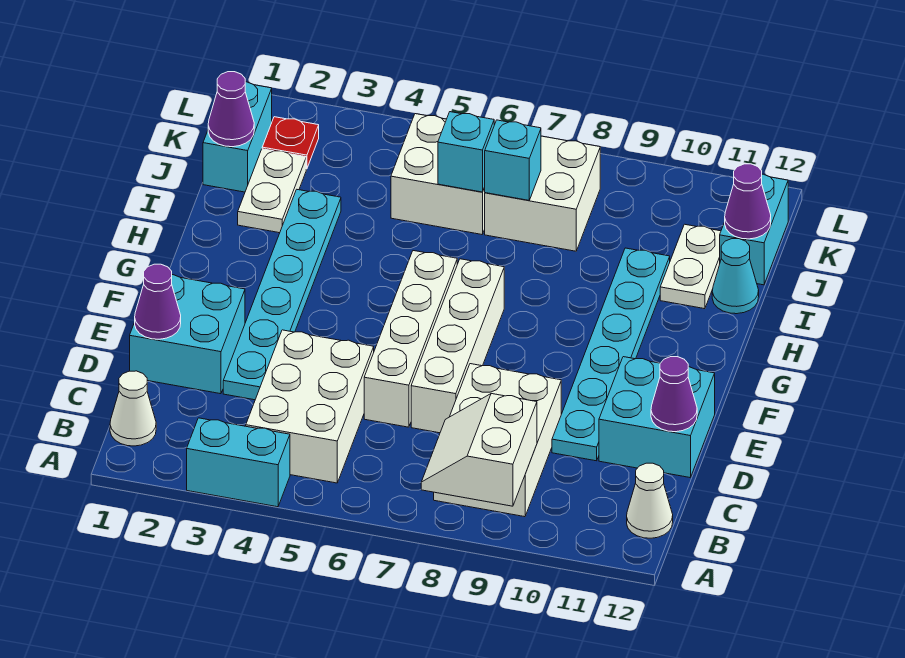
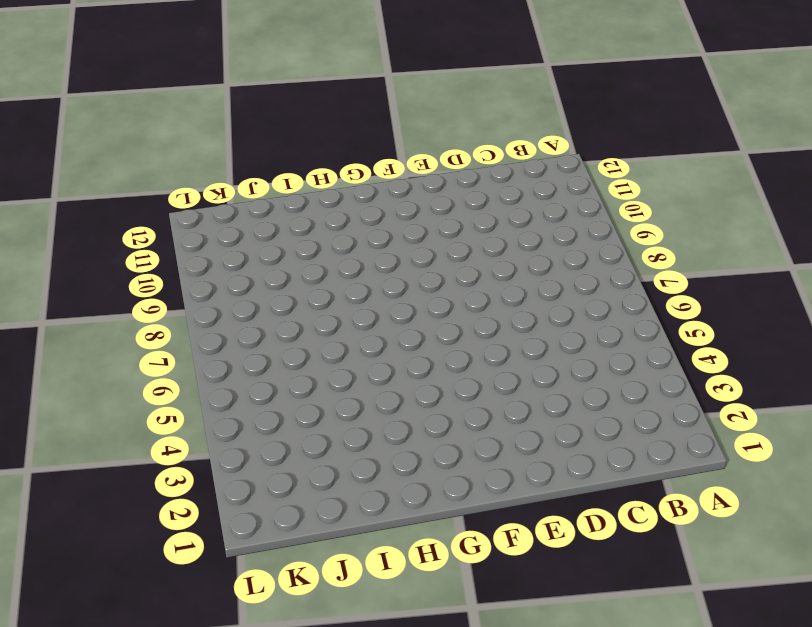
none -> cyan 1x2 brick [187,418,290,507]
none -> white 1x1 cone [110,371,156,446]
none -> white 2x3 brick [246,330,374,483]

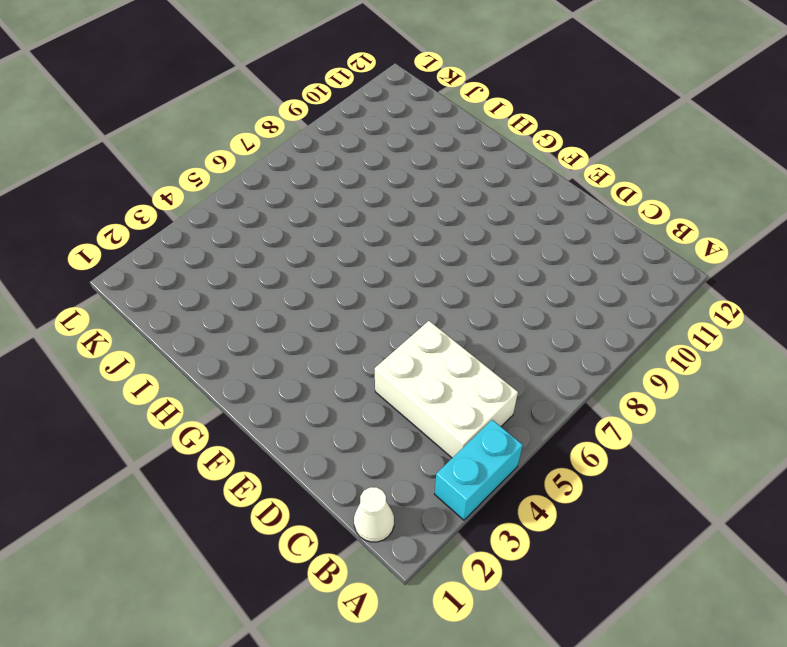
none -> white 2x3 brick [434,364,561,517]
none -> white 1x1 cone [627,463,673,538]
none -> cyan 2x2 brick [130,275,245,394]

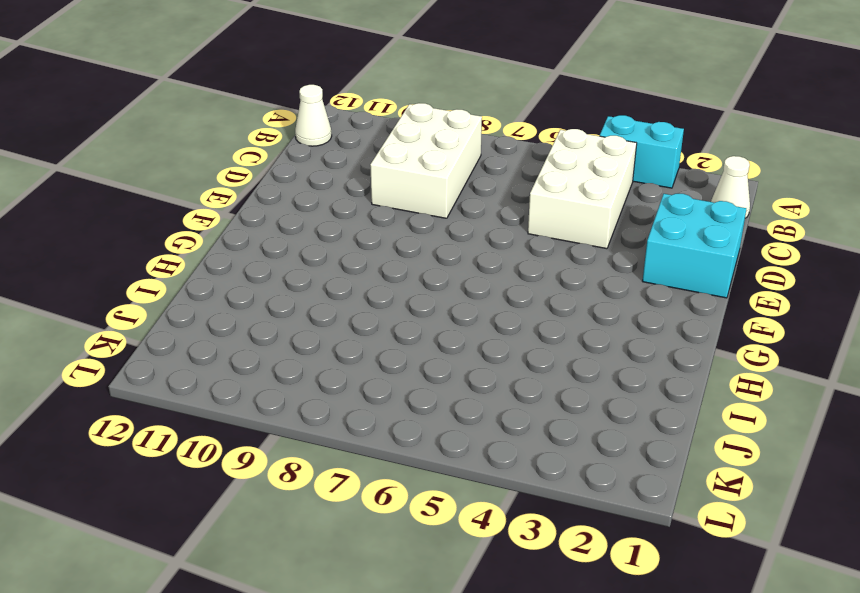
none -> cyan 1x6 plate [223,190,341,400]
none -> white 1x4 brick [364,251,457,427]
none -> white 1x4 brick [411,259,504,433]

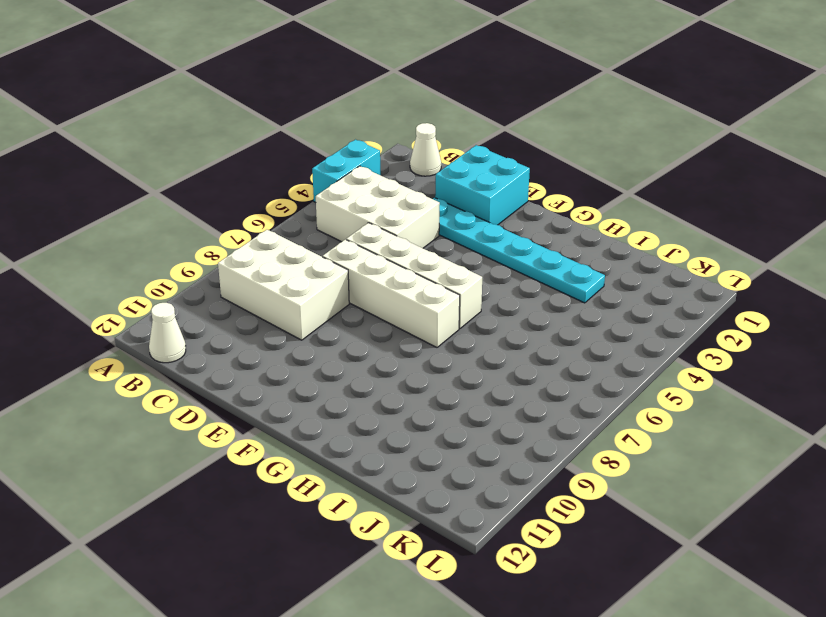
none -> cyan 1x6 plate [552,248,670,461]
none -> cyan 2x2 brick [599,357,715,478]
none -> white 1x2 plate [238,149,306,233]

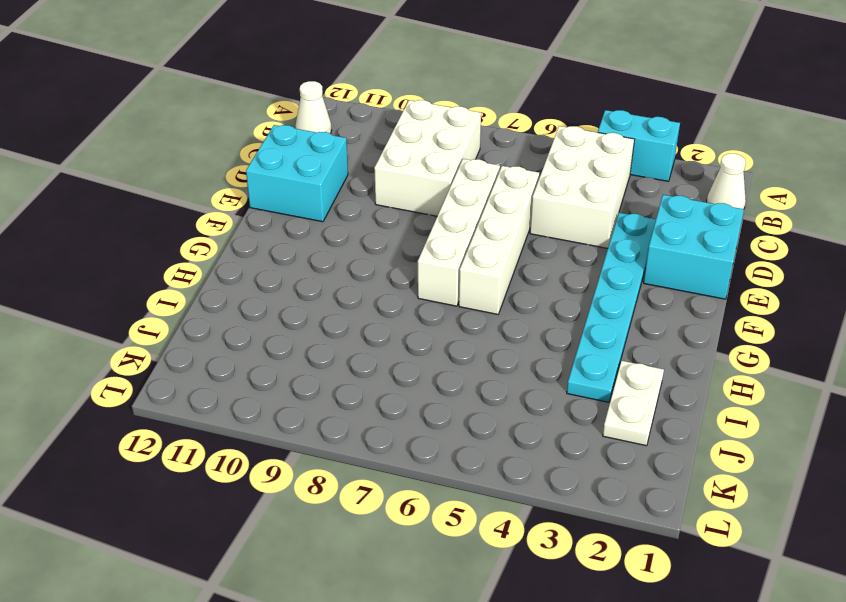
none -> cyan 1x6 plate [552,248,670,461]
none -> white 1x2 plate [660,224,721,309]
none -> cyan 1x1 cone [712,239,759,314]

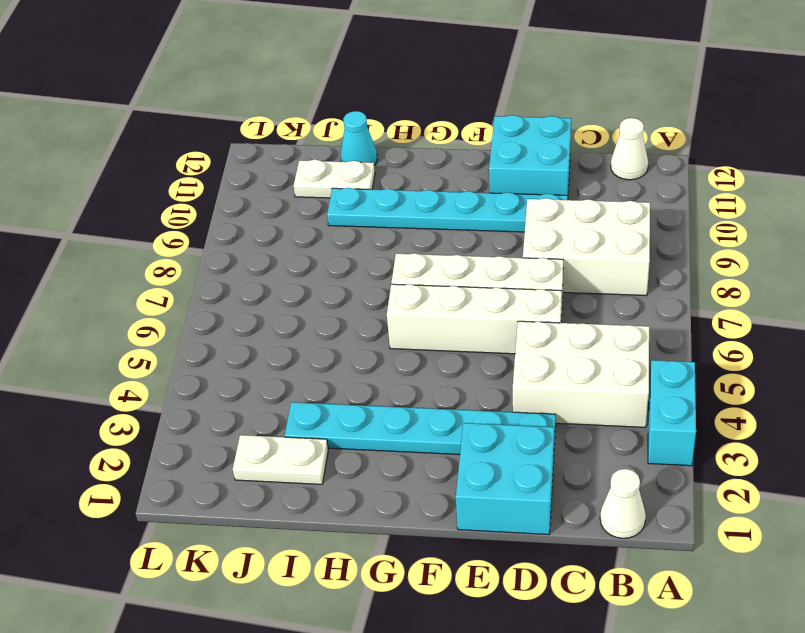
none -> cyan 1x2 brick [203,82,272,192]
none -> white 2x2 brick [391,114,485,234]
none -> white 2x2 brick [485,136,600,251]

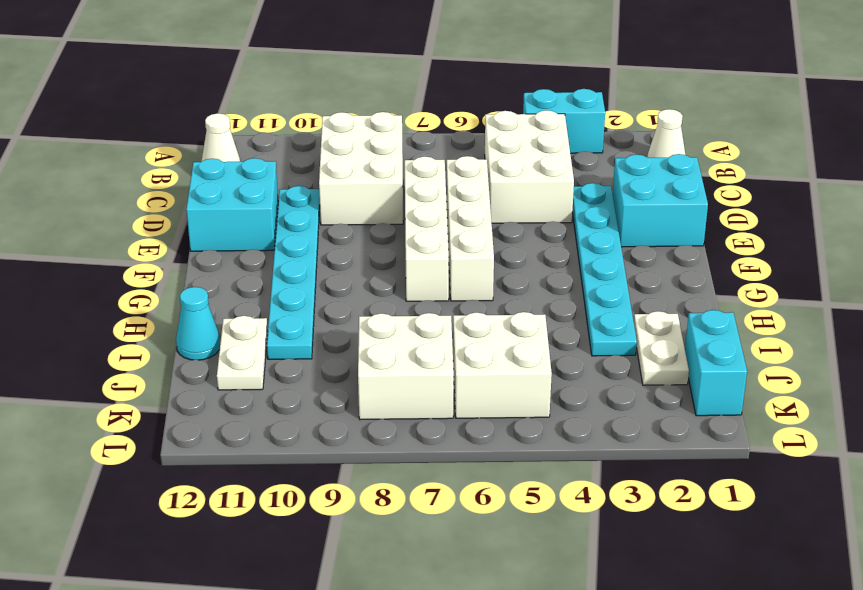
none -> cyan 1x2 brick [720,174,788,285]
none -> red 1x1 plate [262,117,319,169]
none -> white 2x2 slope [421,394,537,506]

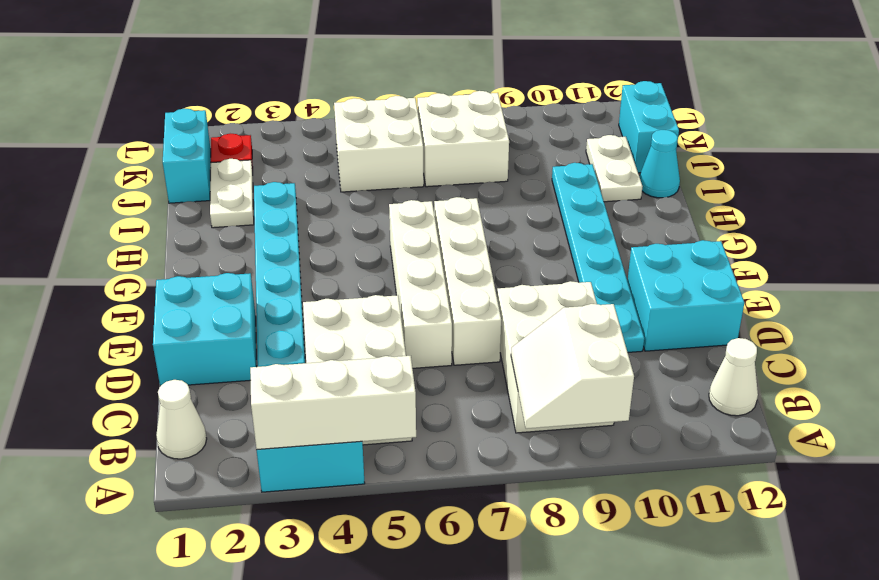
white 1x3 brick [250,356,416,450] -> none
none -> purple 1x1 cone [135,264,181,339]
none -> purple 1x1 cone [651,357,697,432]
none -> purple 1x1 cone [208,72,254,147]

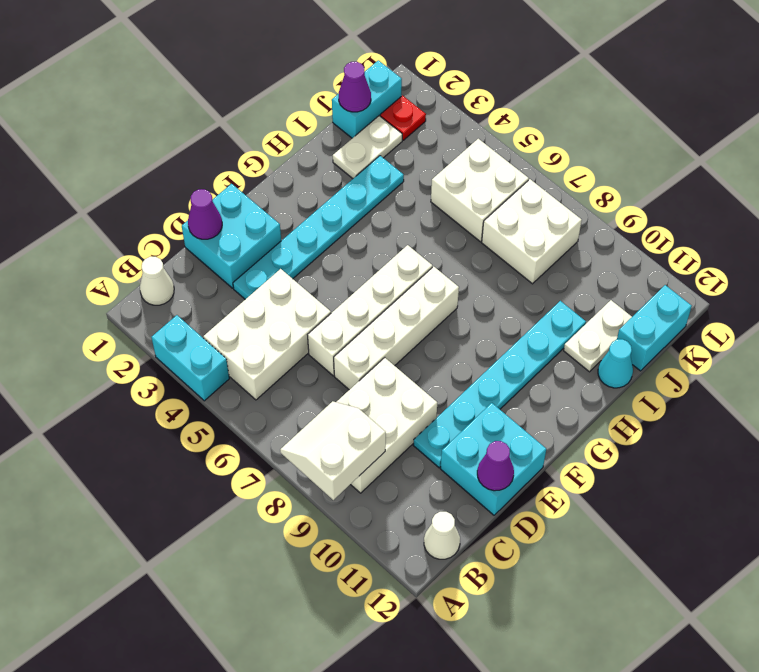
none -> cyan 1x1 brick [438,112,494,192]
none -> cyan 1x1 brick [484,120,541,200]
none -> purple 1x1 cone [725,164,771,239]

